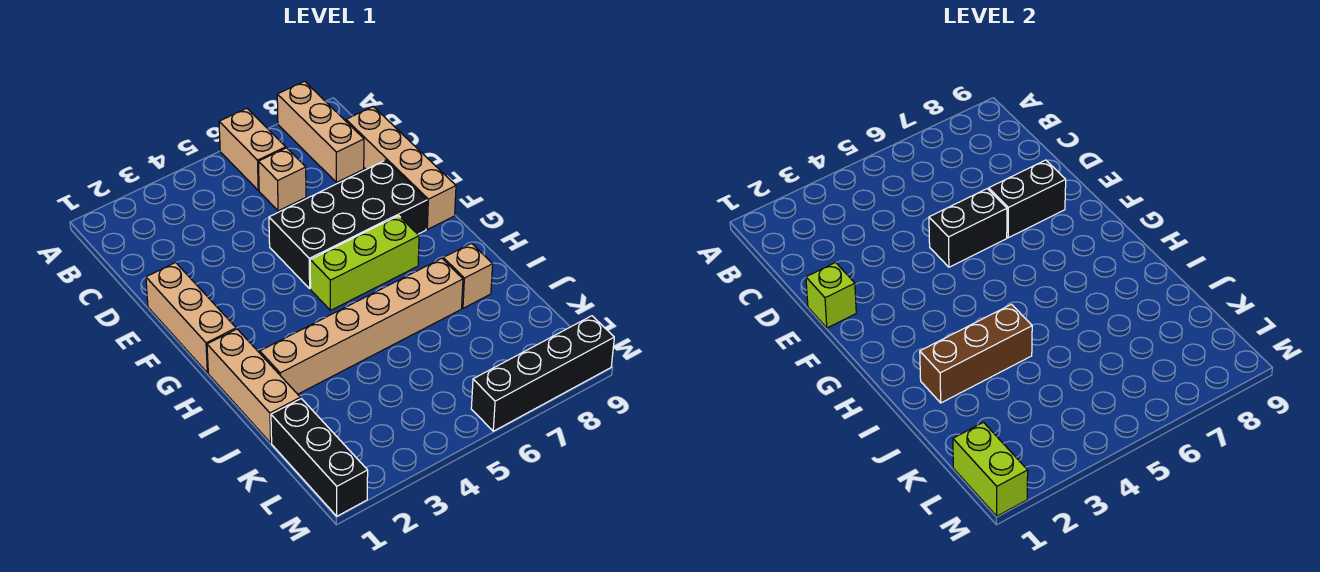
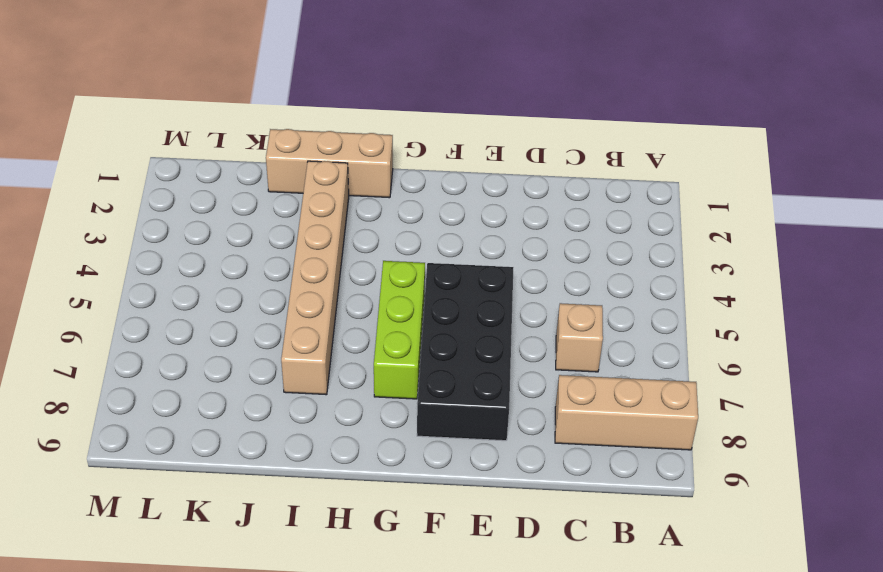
none -> tan 1x2 brick [219,108,286,190]
none -> tan 1x4 brick [346,107,456,229]
none -> tan 1x3 brick [146,263,236,373]

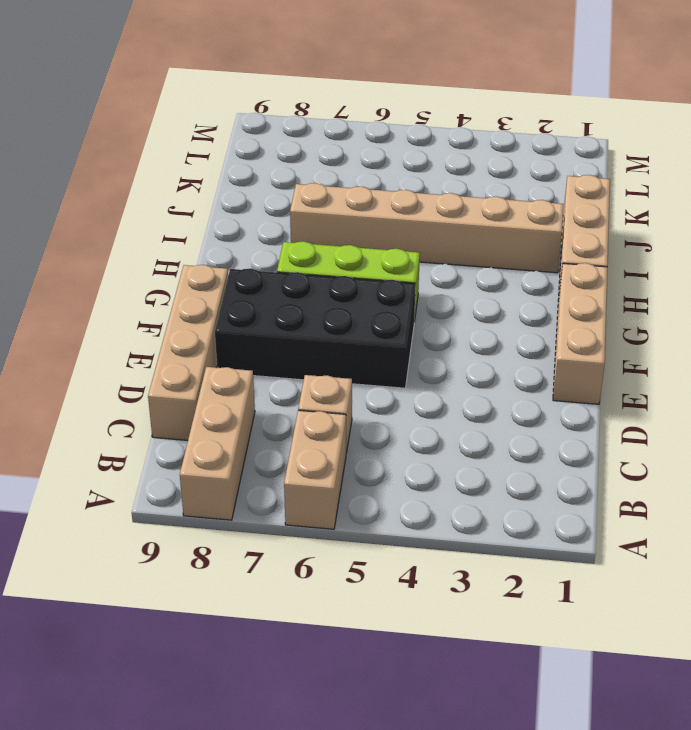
none -> tan 1x1 brick [443,243,493,308]
none -> black 1x3 brick [271,399,368,516]
none -> black 1x4 brick [471,316,614,431]

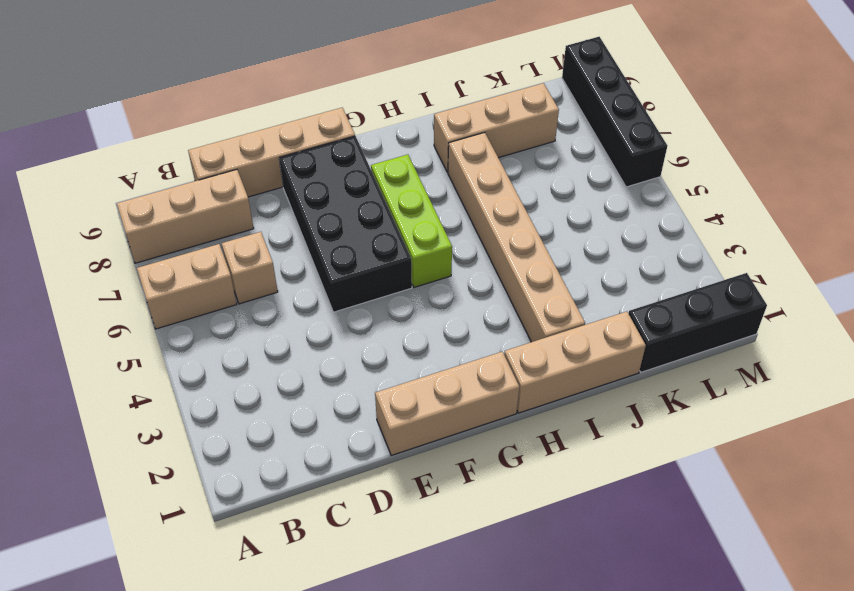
tan 1x3 brick [434,83,559,172] -> tan 1x1 brick [443,243,493,308]
none -> lime 1x1 brick [806,263,856,328]
none -> black 1x2 brick [929,189,1007,267]
none -> black 1x2 brick [989,160,1066,238]

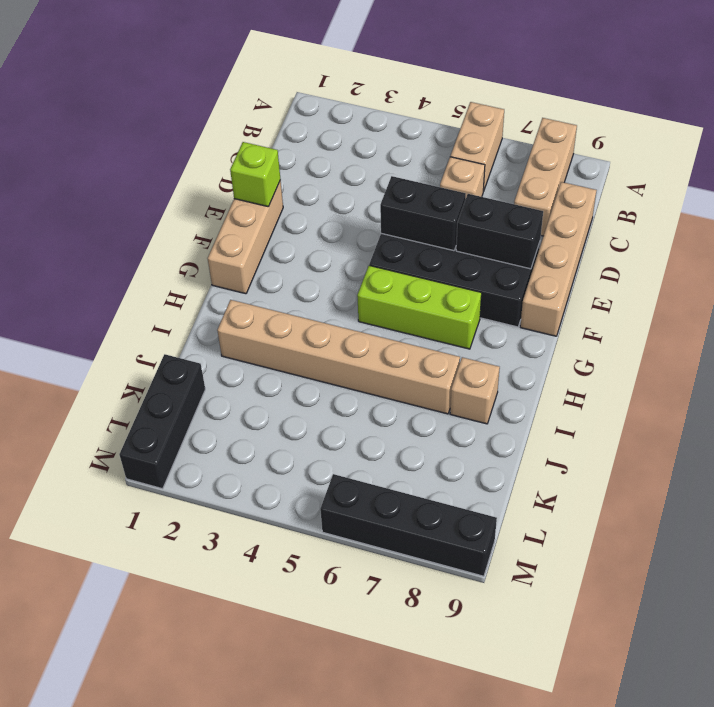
none -> tan 1x3 brick [207,329,300,443]
none -> brown 1x3 brick [920,304,1032,403]
none -> lime 1x2 brick [953,422,1028,516]

